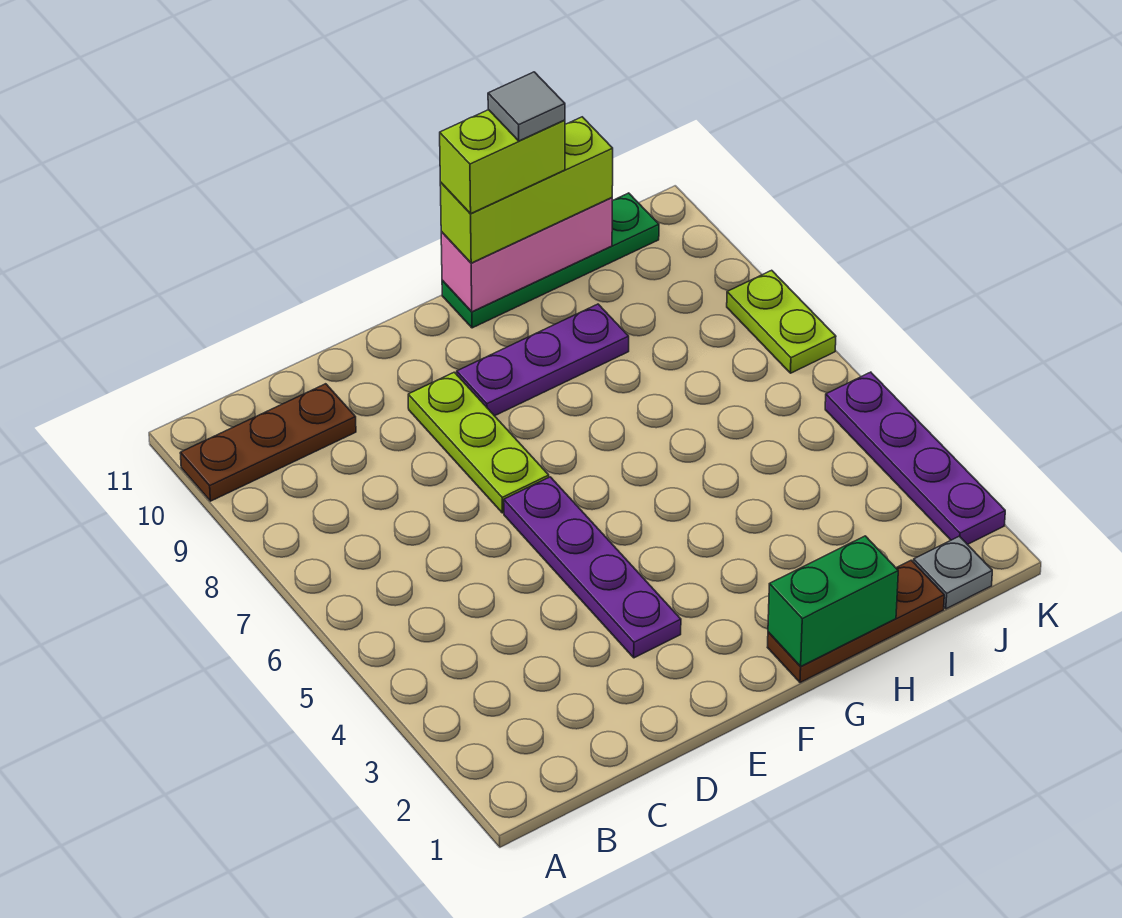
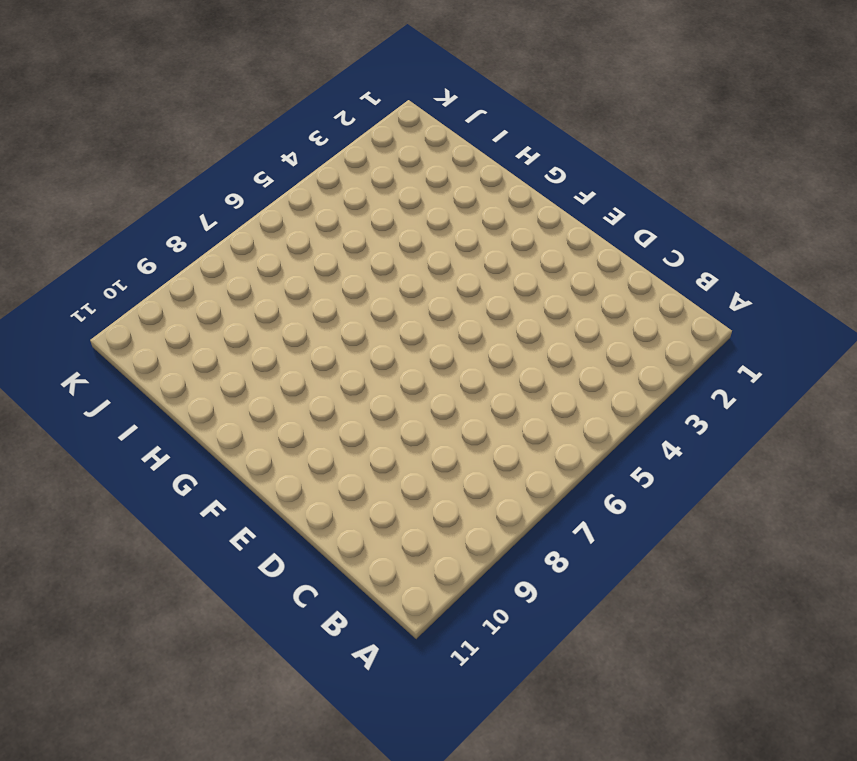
none -> brown 1x3 plate [180,384,356,501]
none -> purple 1x4 plate [504,477,681,658]
none -> lime 1x3 plate [408,372,549,513]

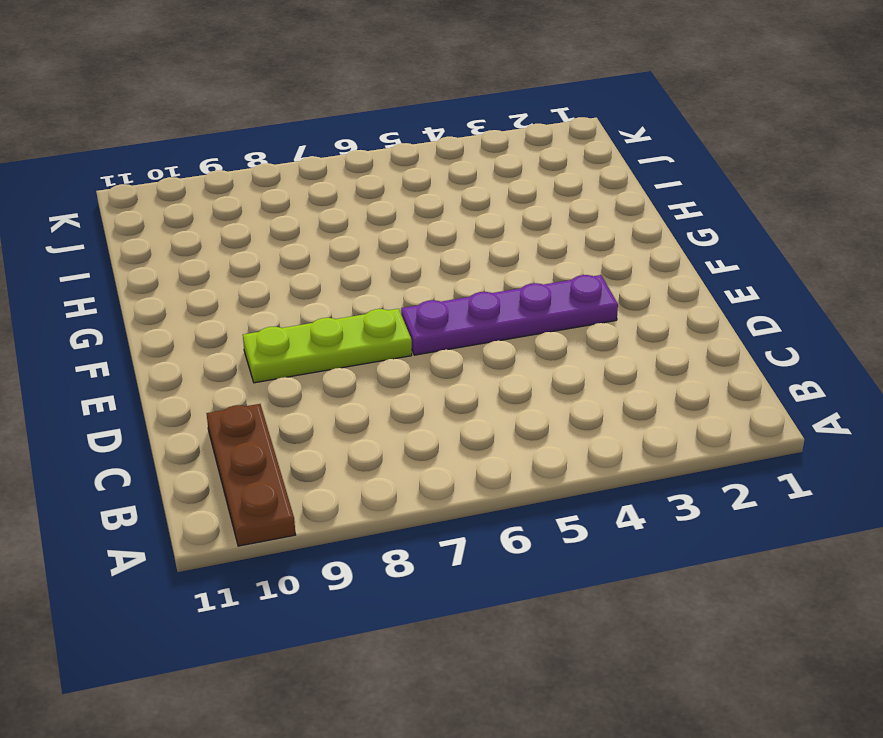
none -> purple 1x3 plate [457,304,629,416]
none -> brown 1x3 plate [767,560,944,683]
none -> green 1x4 plate [442,193,659,328]

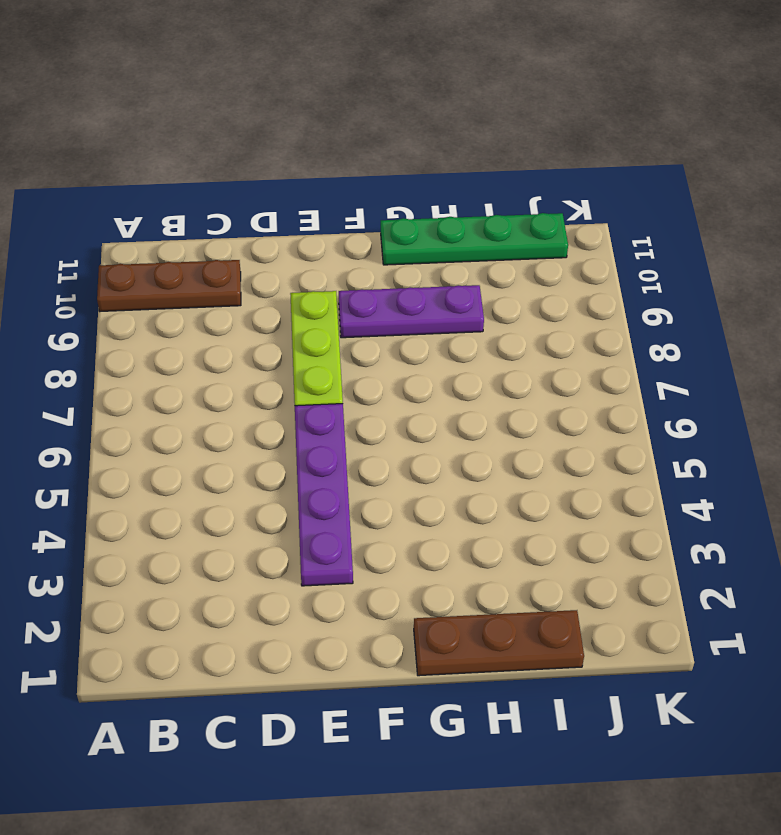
none -> grey 1x1 plate [914,536,992,609]
none -> purple 1x4 plate [825,372,1005,545]
none -> lime 1x2 plate [727,270,836,373]

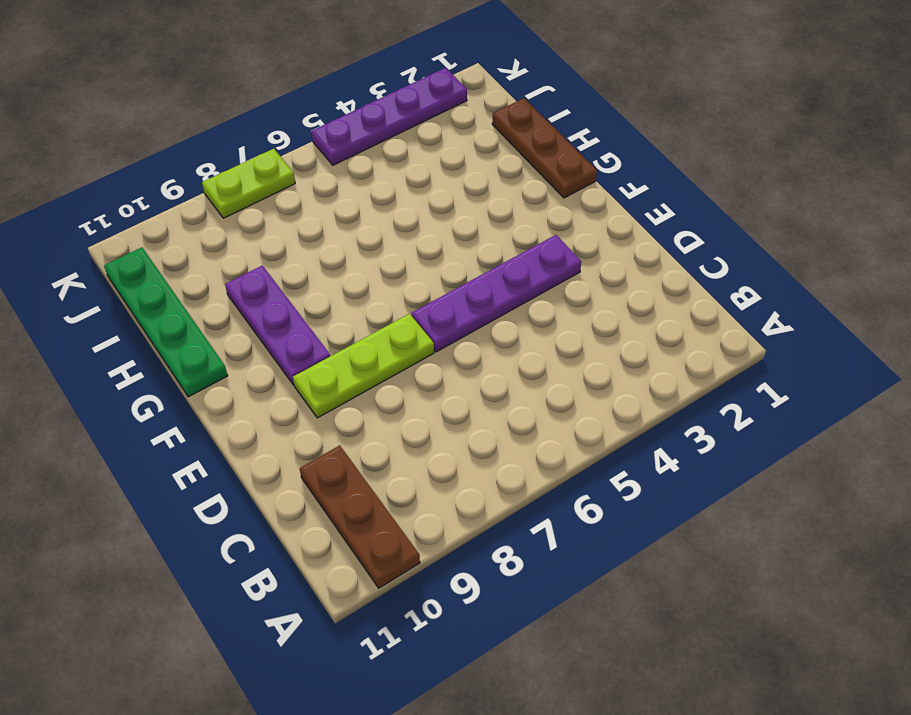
none -> grey 1x1 plate [914,536,992,609]
none -> green 1x2 brick [768,536,898,667]
none -> pink 1x3 brick [441,198,612,312]

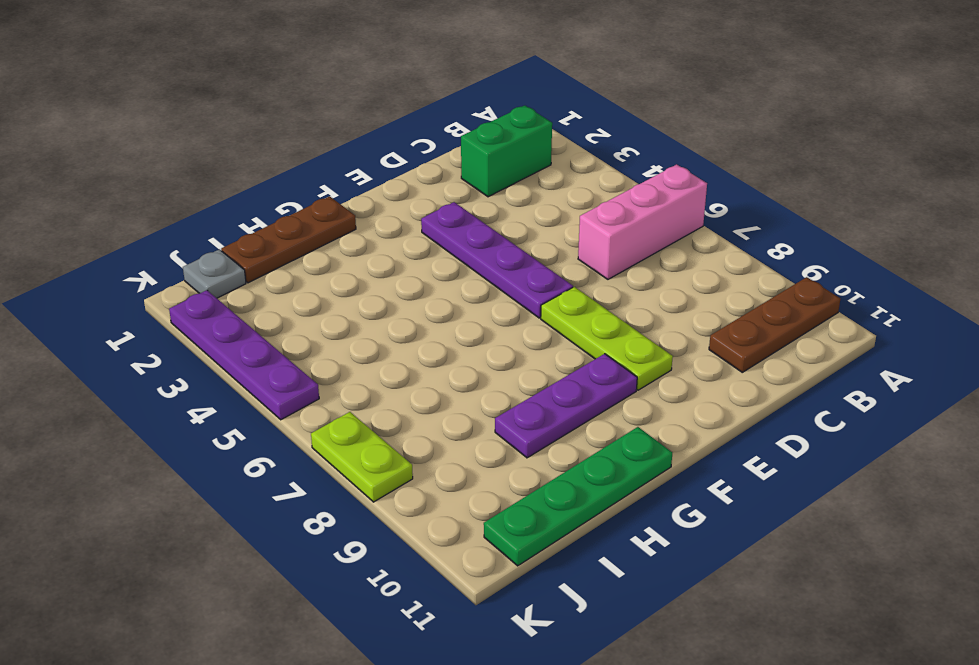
pink 1x3 brick [578,164,707,279] -> pink 1x3 brick moved to [441,198,612,312]
green 1x2 brick [461,106,552,197] -> green 1x2 brick moved to [768,536,898,667]
none -> lime 1x3 brick [440,117,613,263]
none -> lime 1x2 brick [440,110,565,213]
none -> grey 1x1 tile [488,72,565,141]

